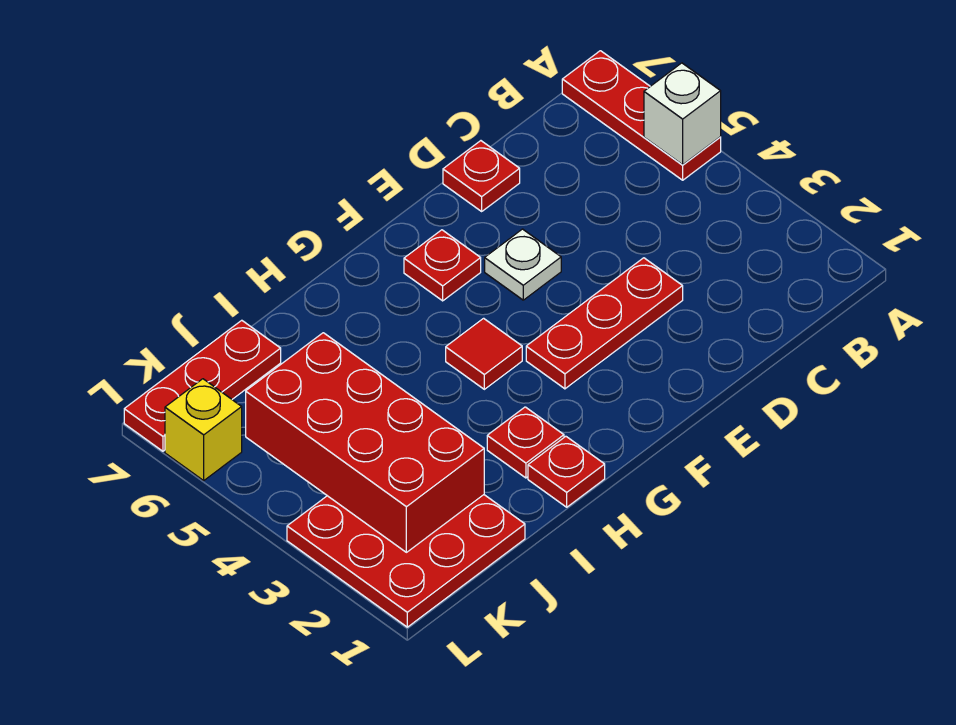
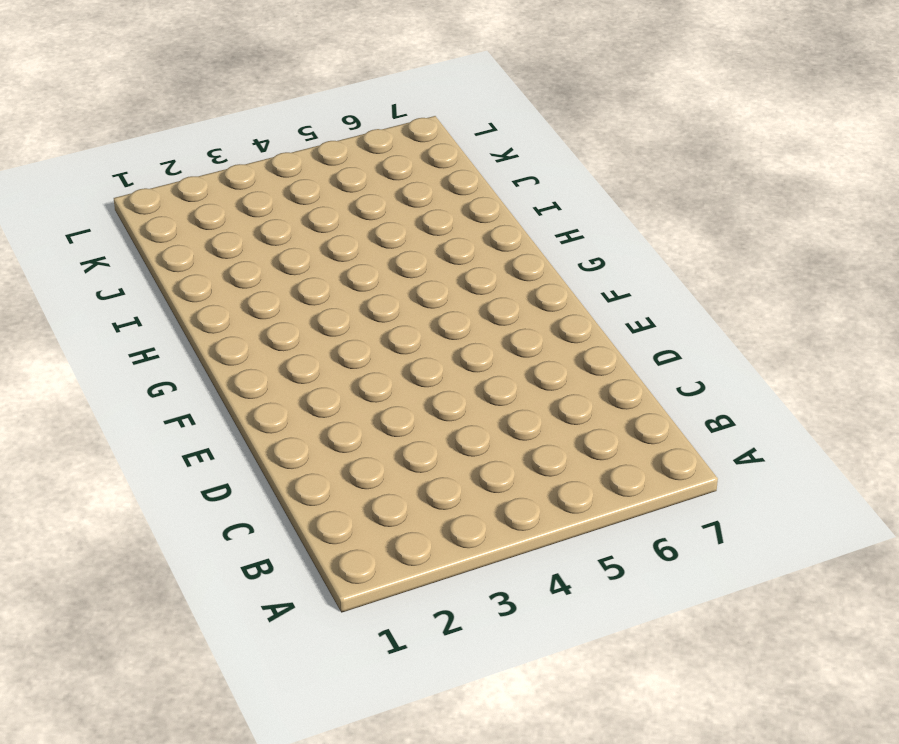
none -> red 1x3 plate [562,51,721,180]
none -> red 1x3 plate [526,258,683,389]
none -> red 1x1 plate [443,141,520,211]

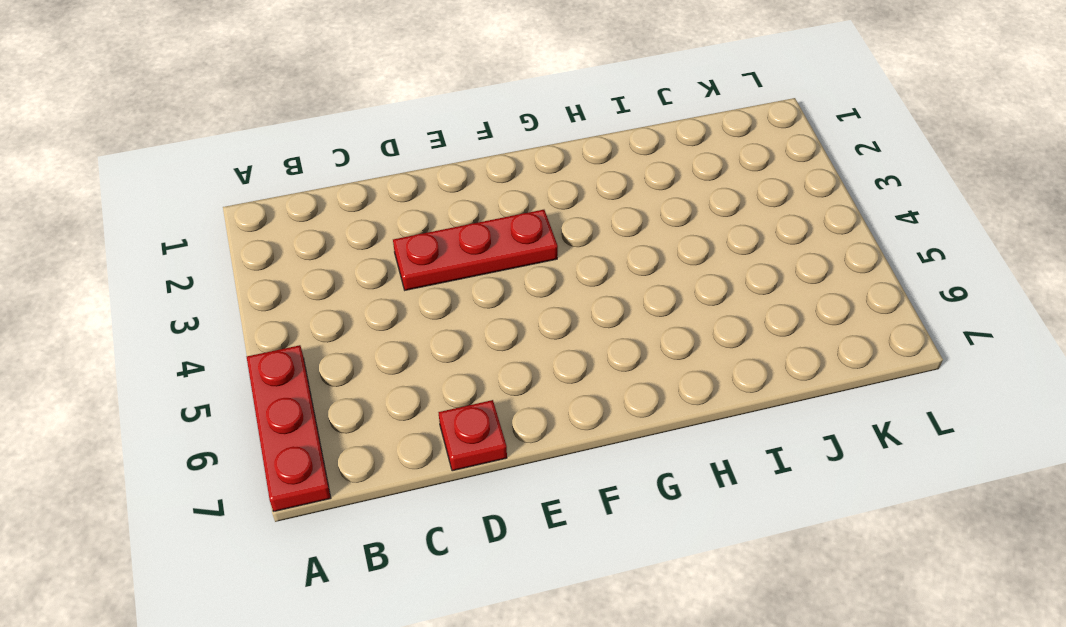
none -> white 1x1 plate [485,229,561,300]
none -> red 1x1 plate [404,230,481,301]
none -> red 1x1 tile [446,318,522,389]

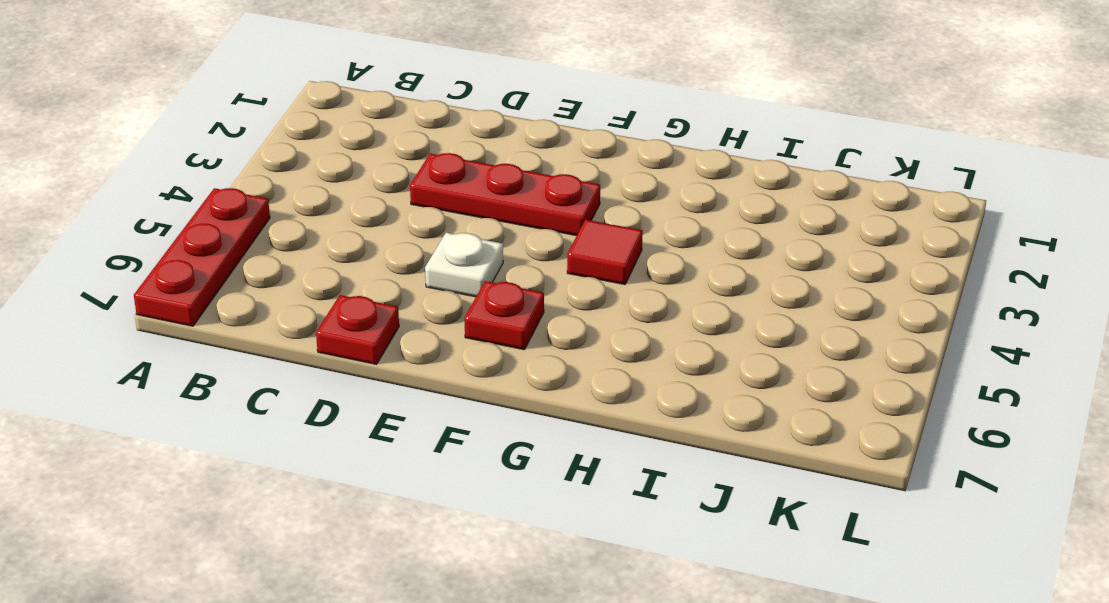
none -> red 1x1 plate [528,436,605,507]
none -> red 1x1 plate [487,407,564,478]
none -> red 3x3 plate [287,495,525,627]

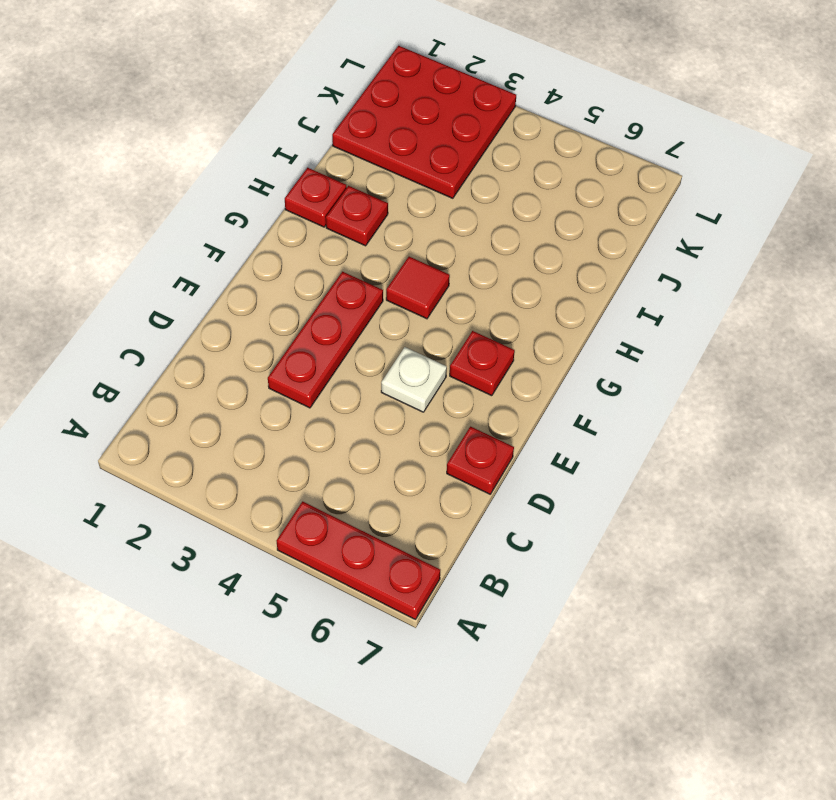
none -> red 1x3 plate [124,320,281,451]
none -> yellow 1x1 brick [165,379,242,480]
none -> white 1x1 brick [644,63,721,165]

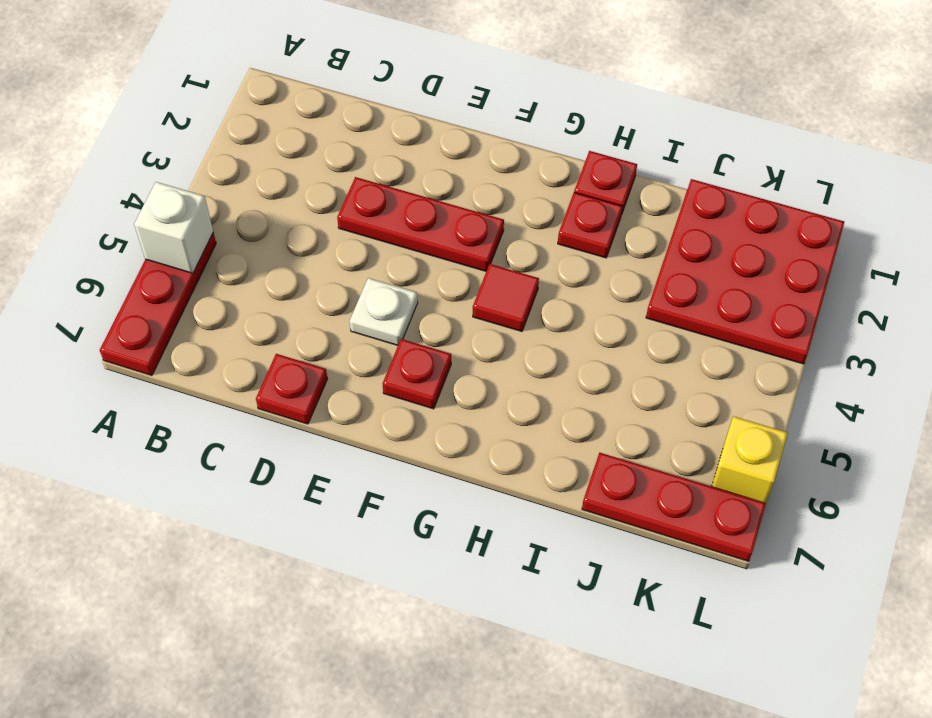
none -> red 2x4 brick [246,333,484,552]

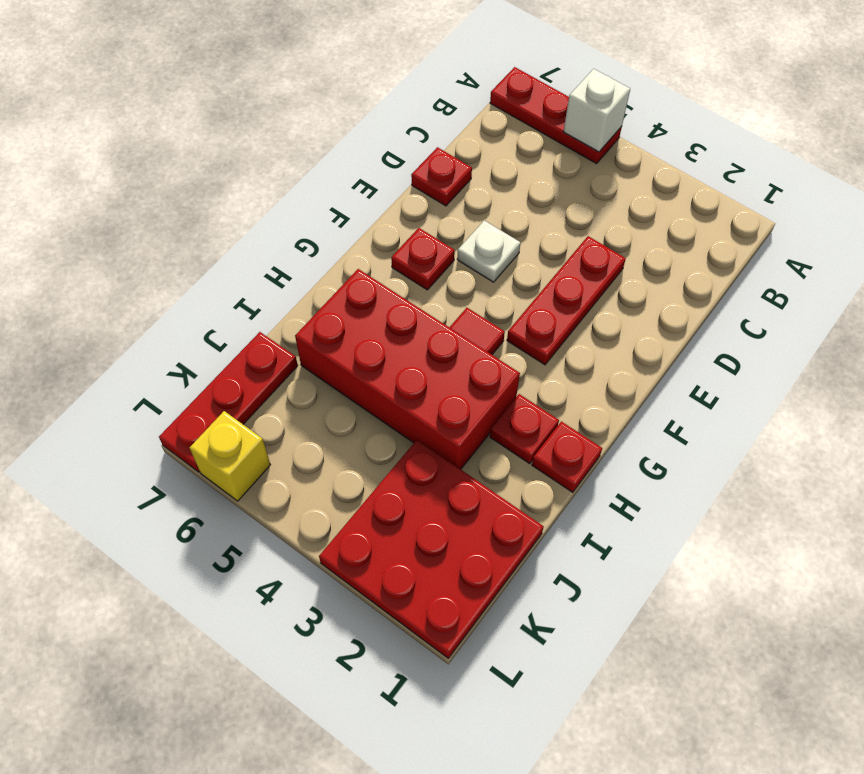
red 2x4 brick [295,269,520,469] -> red 2x4 brick moved to [246,333,484,552]

